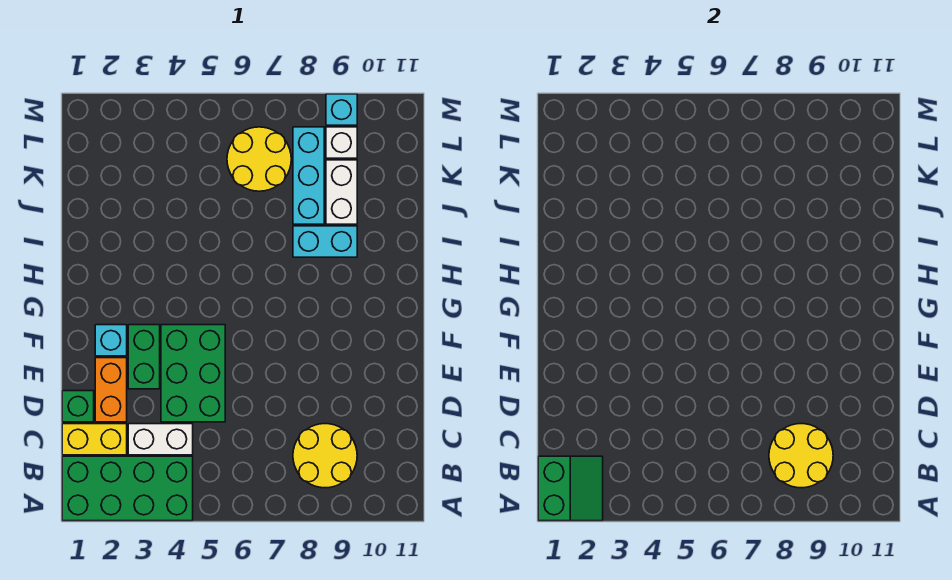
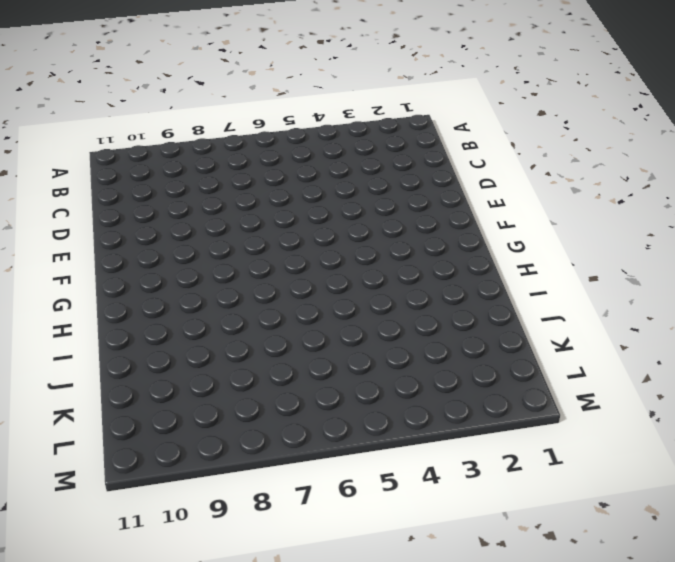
none -> green 2x4 brick [62,456,193,521]
none -> yellow 2x2 round brick [293,424,357,488]
none -> yellow 1x2 brick [62,424,127,455]

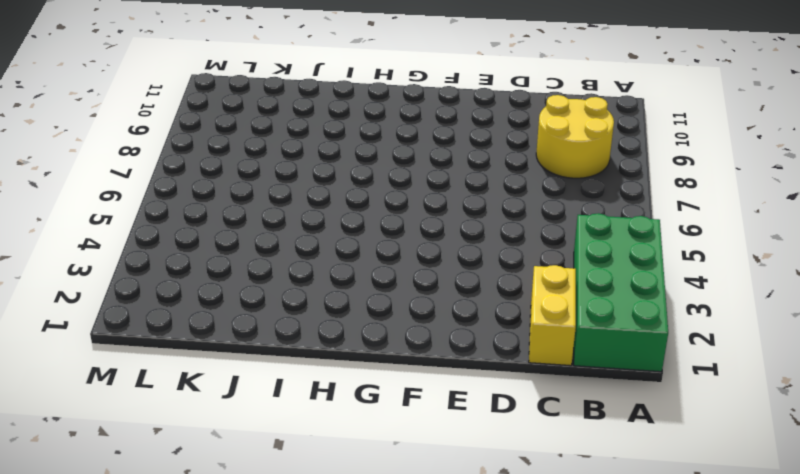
none -> white 1x2 brick [128,424,193,455]
none -> green 1x1 brick [62,391,94,422]
none -> orange 1x2 brick [95,358,127,422]

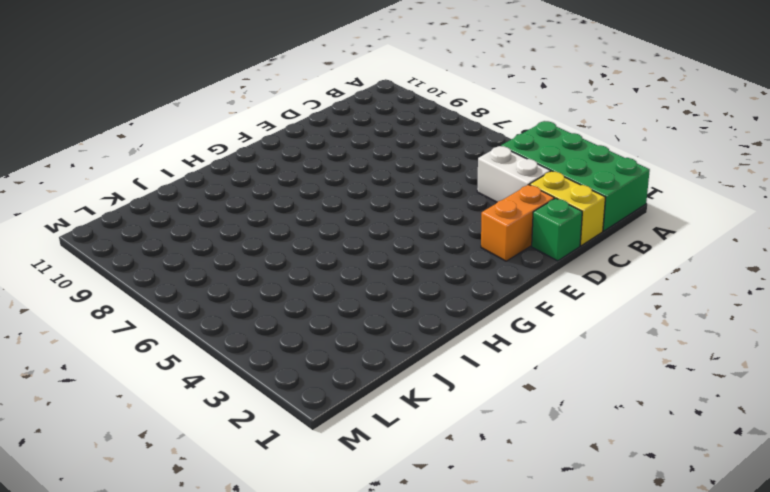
none -> yellow 2x2 round brick [293,424,357,488]
none -> green 2x3 brick [161,325,225,422]
none -> green 1x2 brick [128,325,160,389]

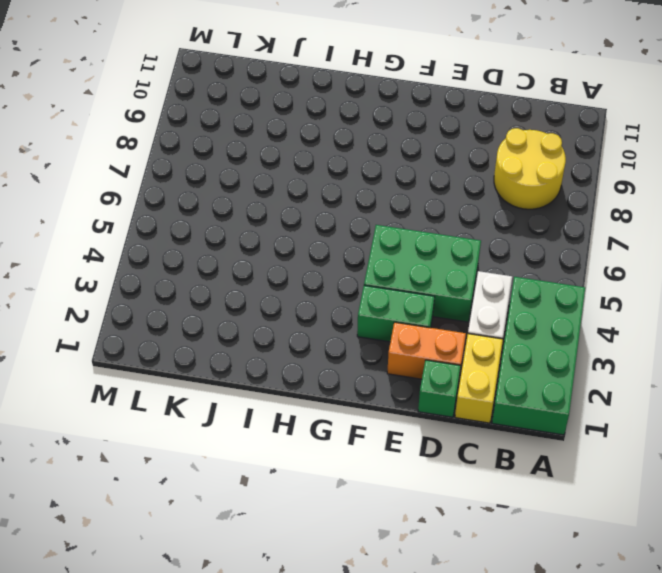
none -> cyan 1x1 brick [95,325,127,356]
none -> cyan 1x2 brick [293,226,357,257]
none -> cyan 1x3 brick [293,127,324,224]

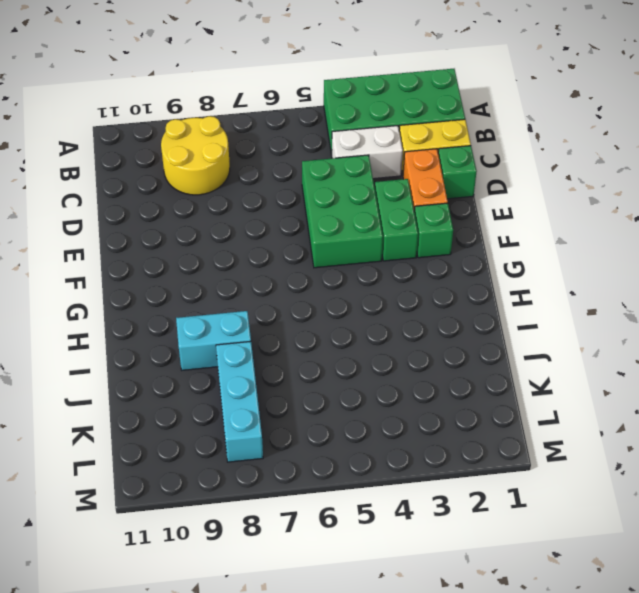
green 1x1 brick [414,203,453,258] -> cyan 1x1 brick [95,325,127,356]
none -> white 1x2 brick [326,160,357,224]
none -> yellow 2x2 round brick [227,127,291,191]
none -> white 1x1 brick [326,127,357,158]

